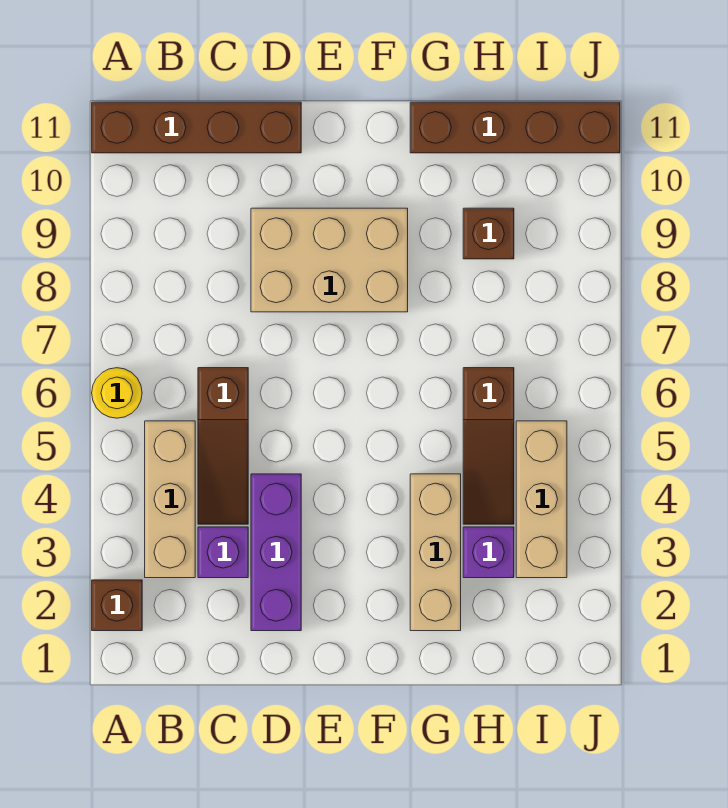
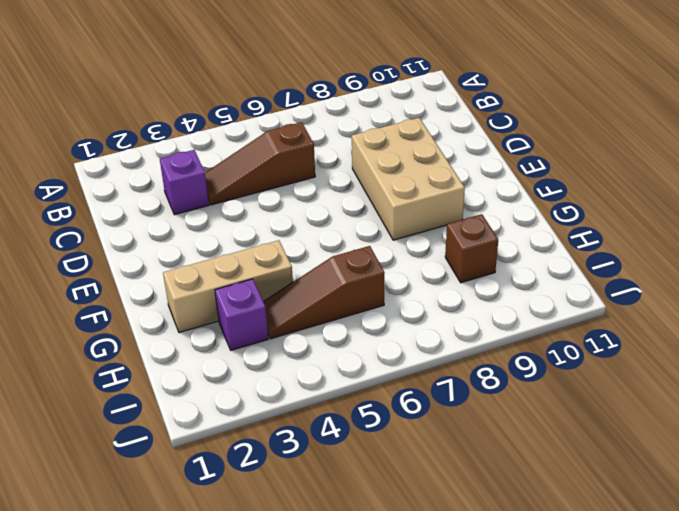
none -> brown 1x1 brick [92,580,142,631]
none -> yellow 1x1 round brick [92,368,142,418]
none -> brown 1x4 brick [92,102,301,153]

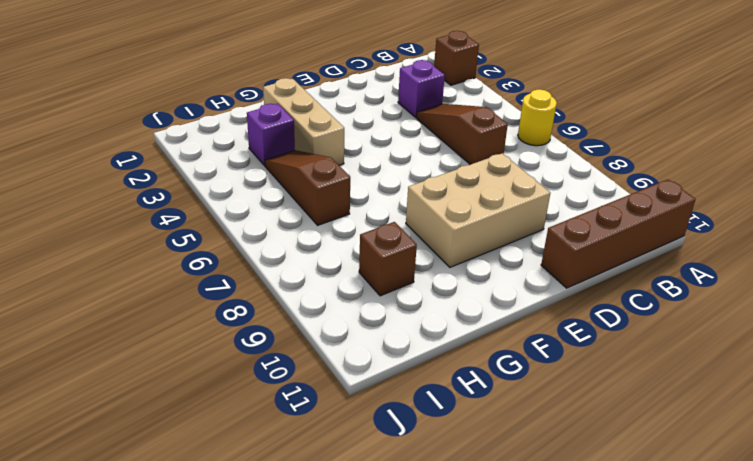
none -> tan 1x3 brick [145,421,195,578]
none -> purple 1x3 brick [251,474,301,631]
none -> brown 1x4 brick [410,102,620,153]

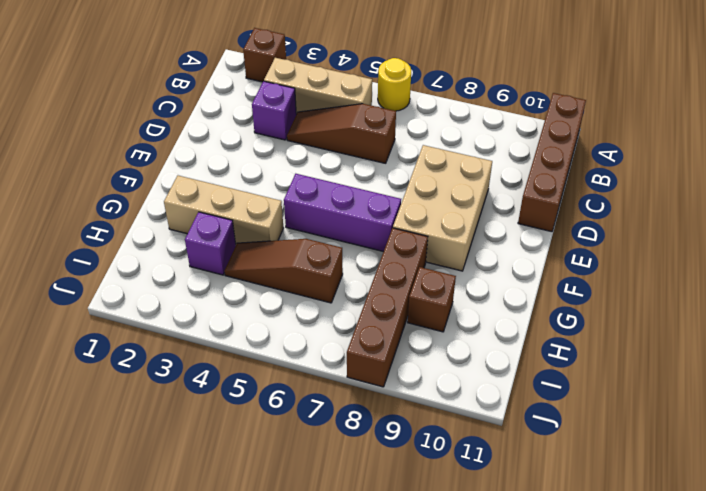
purple 1x3 brick [284,174,401,252] -> purple 1x3 brick moved to [251,474,301,631]
brown 1x4 brick [347,228,428,387] -> brown 1x4 brick moved to [410,102,620,153]
none -> tan 1x3 brick [516,421,567,578]

